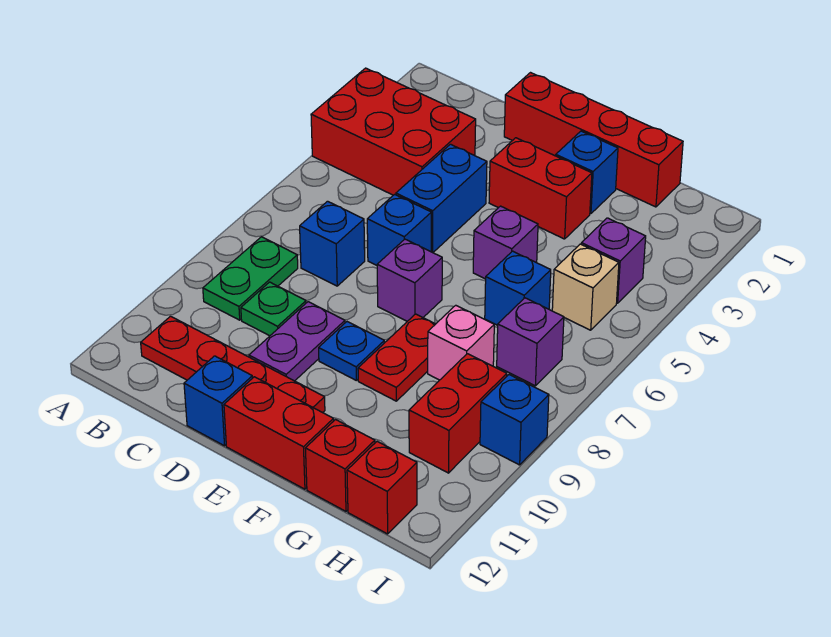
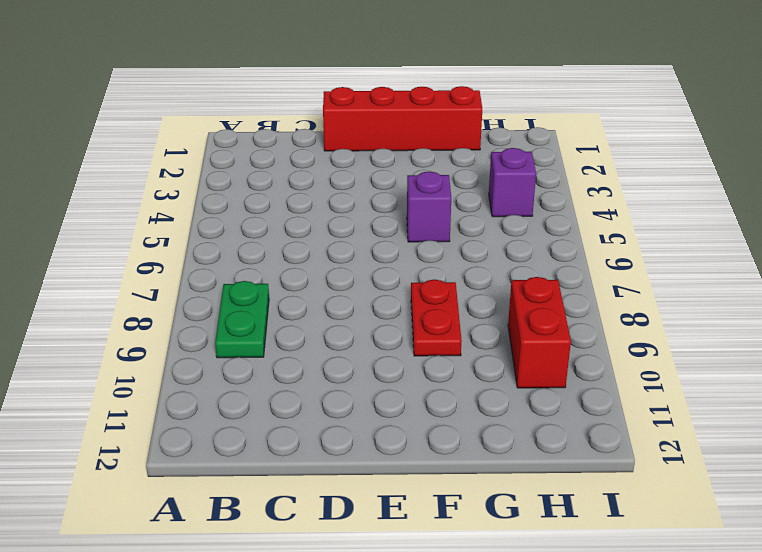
none -> red 2x3 brick [311,68,476,195]
none -> red 1x4 plate [141,316,325,413]
none -> blue 1x1 brick [300,201,365,286]

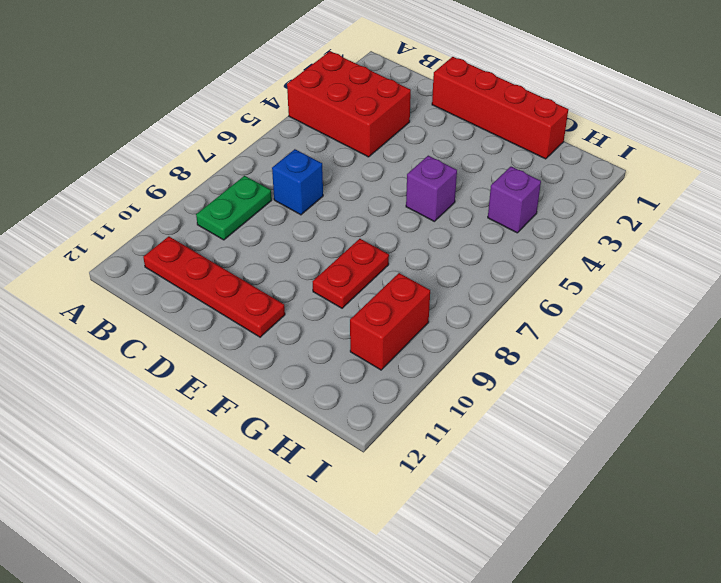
none -> green 1x1 plate [241,282,306,336]
none -> blue 1x2 brick [396,144,487,252]
none -> blue 1x1 brick [367,194,431,265]

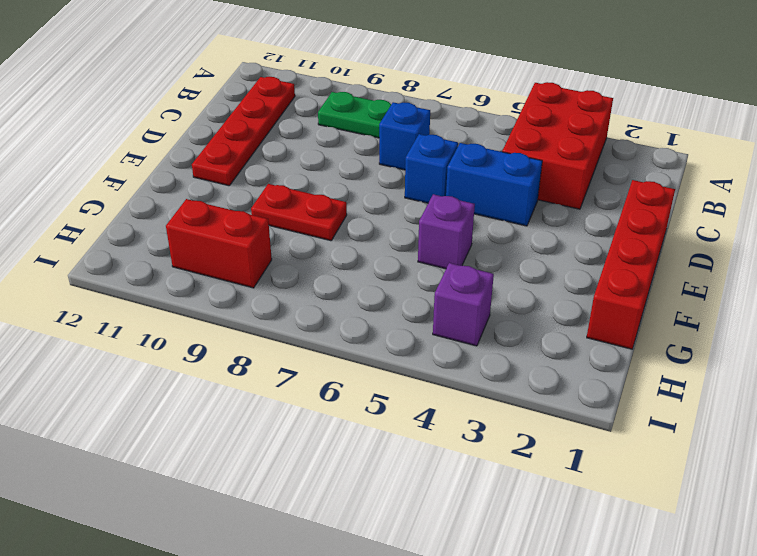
none -> green 1x1 plate [241,282,306,336]
none -> purple 1x2 plate [249,302,345,381]
none -> blue 1x1 brick [184,356,252,446]

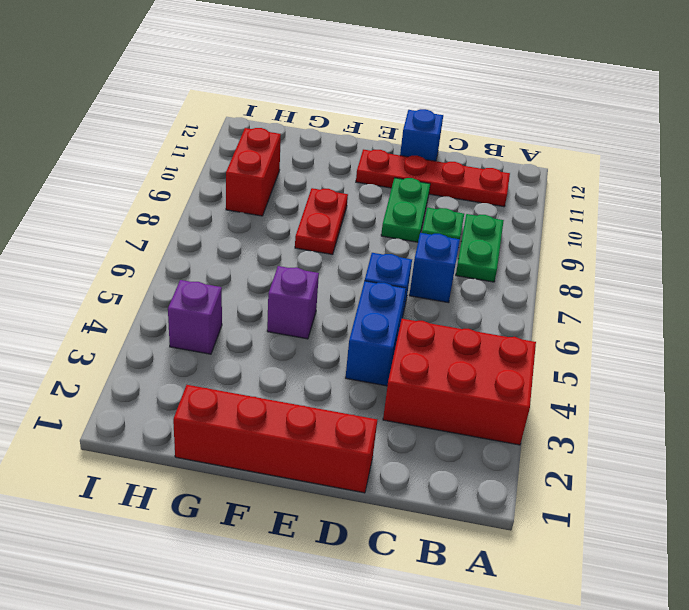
green 1x2 plate [381,178,430,242] -> purple 1x2 plate [249,302,345,381]
none -> red 1x2 brick [489,138,592,239]
none -> purple 1x1 brick [377,239,442,321]
none -> blue 1x1 plate [319,322,384,380]

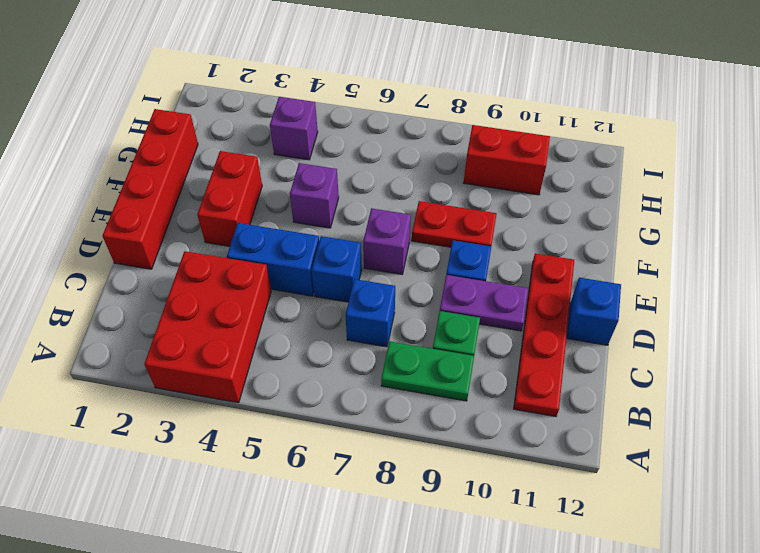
none -> red 1x2 brick [224,377,334,489]
none -> blue 1x1 brick [556,131,618,214]
none -> blue 1x1 brick [485,251,551,325]

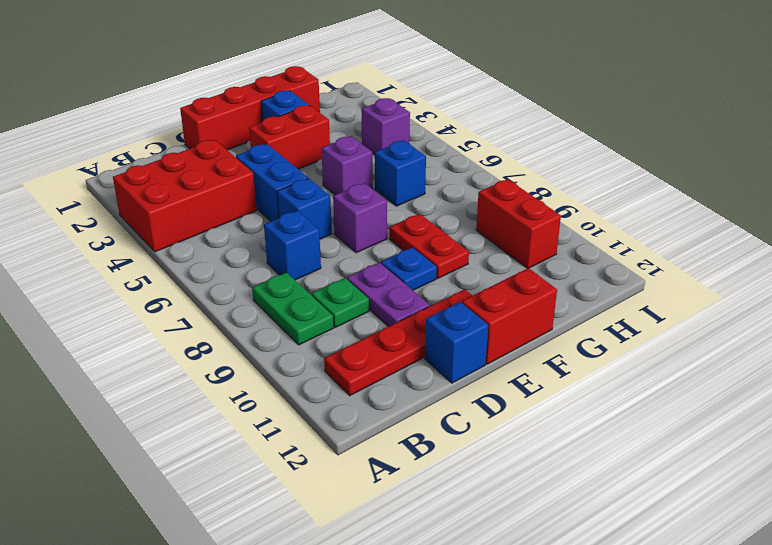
none -> pink 1x1 brick [428,305,494,380]
none -> red 1x1 brick [305,420,375,511]
none -> tan 1x1 brick [552,244,619,330]

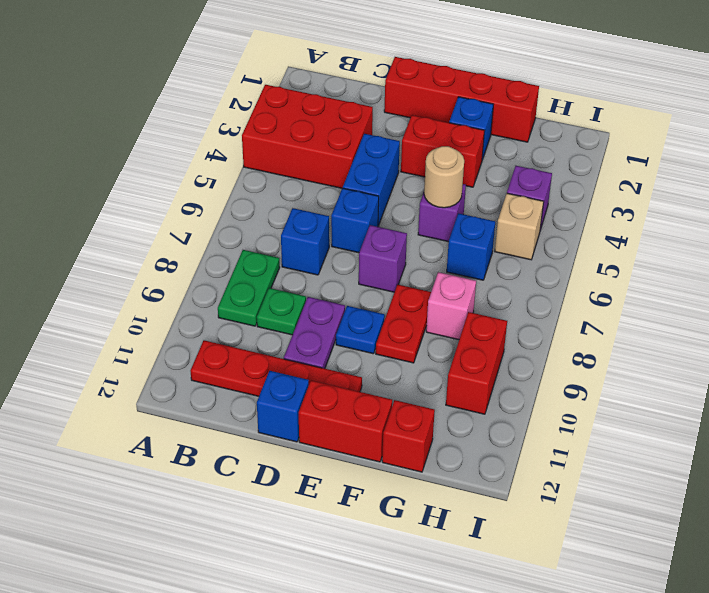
tan 1x1 round brick [424,146,464,208] -> none
none -> purple 1x1 brick [497,298,564,386]
none -> red 1x1 brick [347,441,417,534]
none -> blue 1x1 brick [480,375,549,465]

